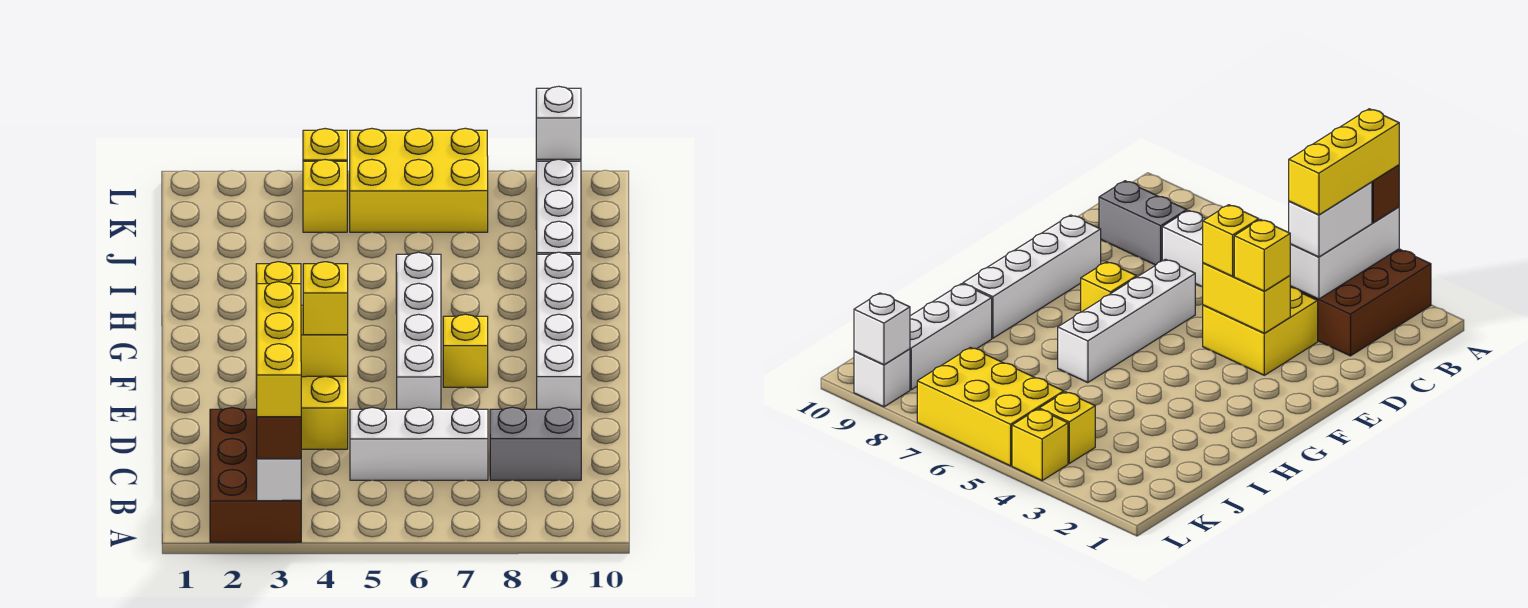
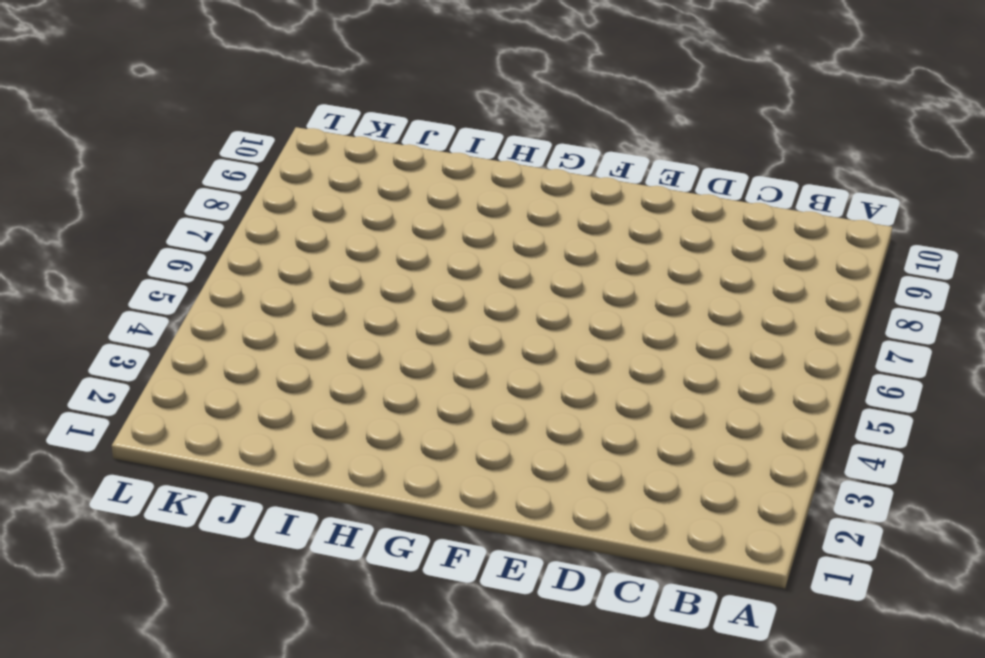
none -> brown 2x3 brick [210,408,301,542]
none -> white 1x3 brick [350,407,488,480]
none -> grey 1x2 brick [490,407,581,480]

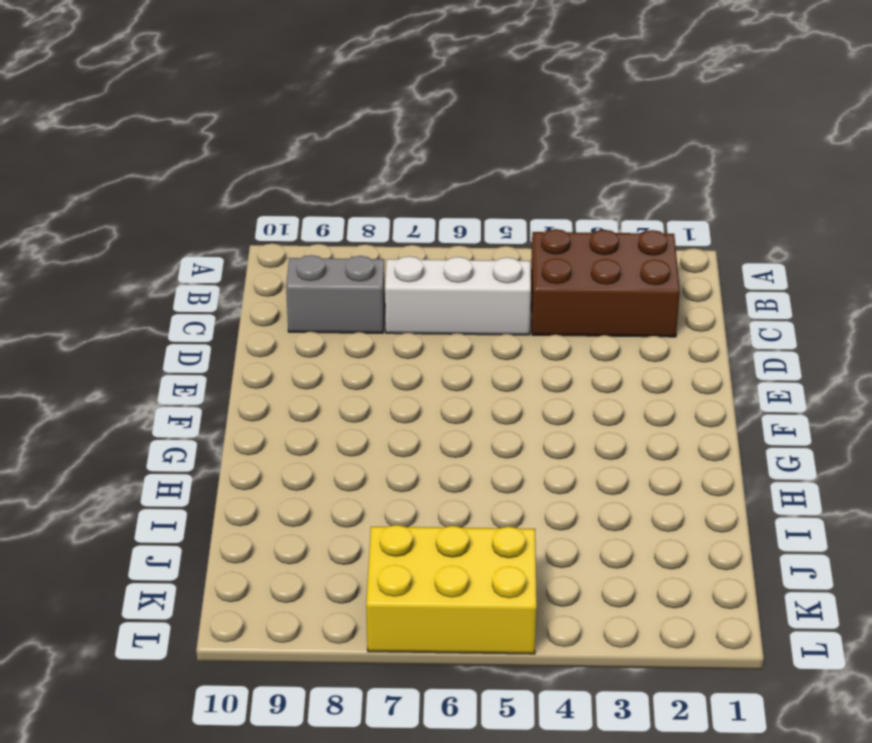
brown 2x3 brick [531,229,680,337] -> brown 2x3 brick turned to [210,408,301,542]
none -> yellow 2x2 brick [256,357,348,449]
none -> white 1x4 brick [396,252,441,409]
none -> white 1x4 brick [537,252,581,409]

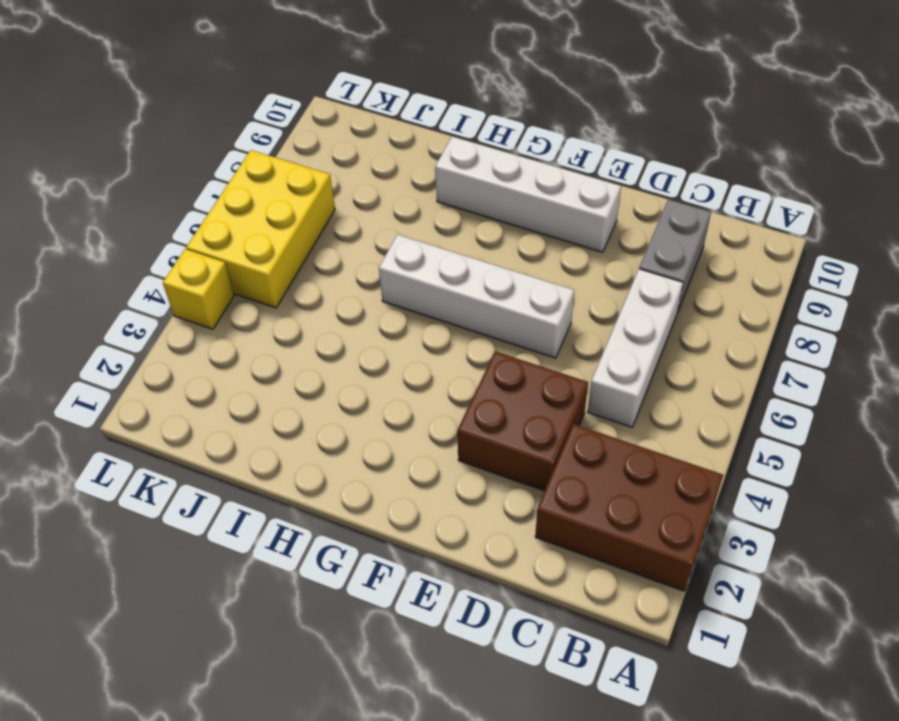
brown 2x2 brick [457,351,588,491] -> yellow 2x2 brick [256,357,348,449]
none -> yellow 1x1 brick [443,314,488,387]
none -> white 1x3 brick [536,159,581,254]
none -> yellow 1x1 brick [303,160,347,232]

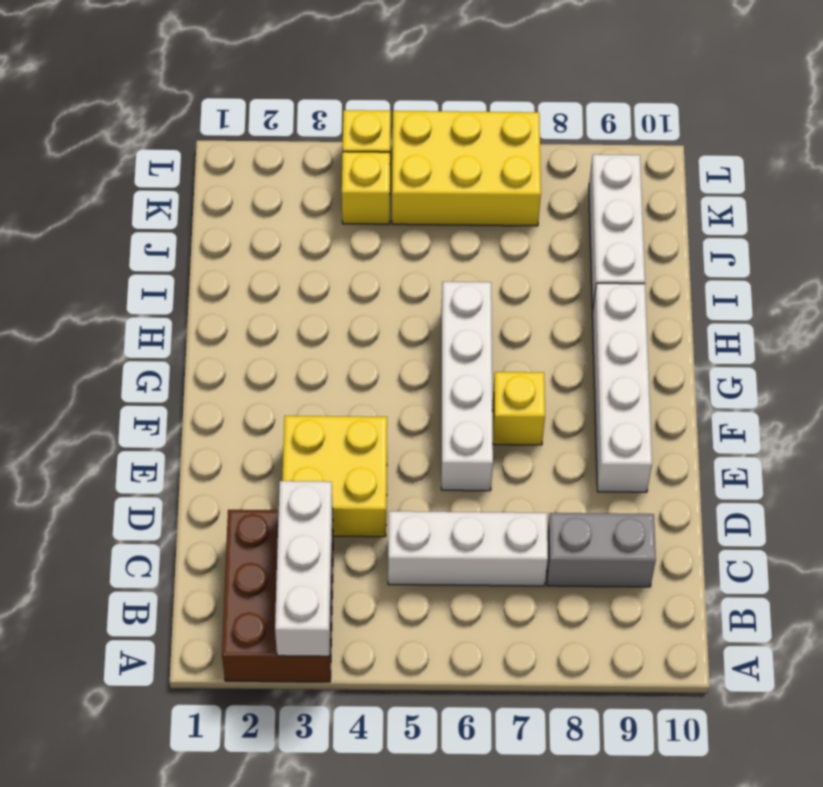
none -> white 1x1 brick [854,349,910,407]
none -> yellow 1x2 brick [256,305,348,377]
none -> white 1x1 brick [536,86,581,159]

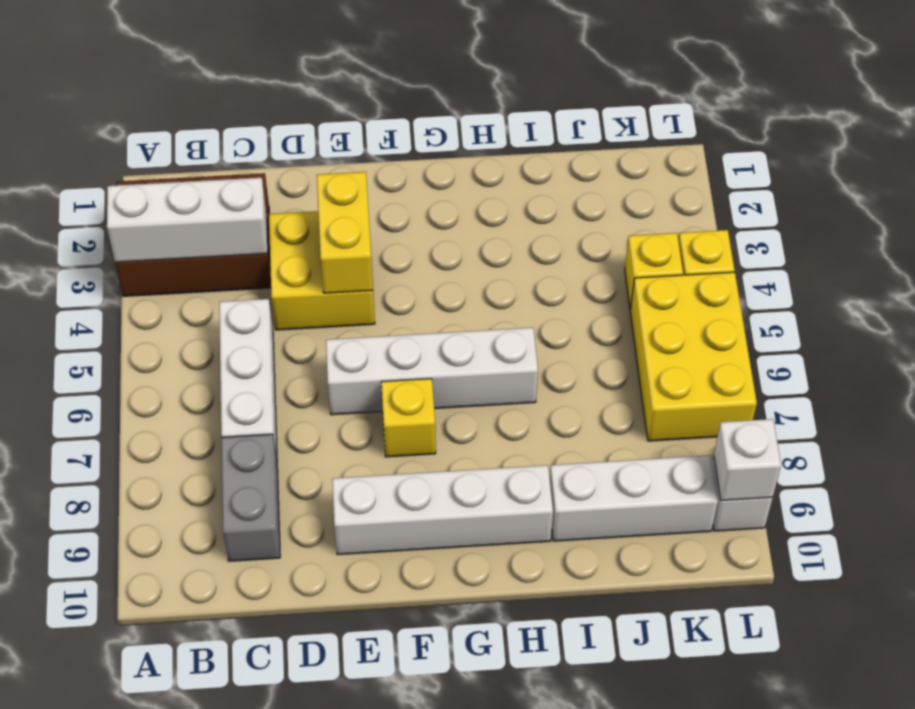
none -> brown 1x1 brick [257,417,301,459]
none -> white 1x2 brick [1289,182,1372,257]
none -> yellow 1x1 brick [256,262,301,314]

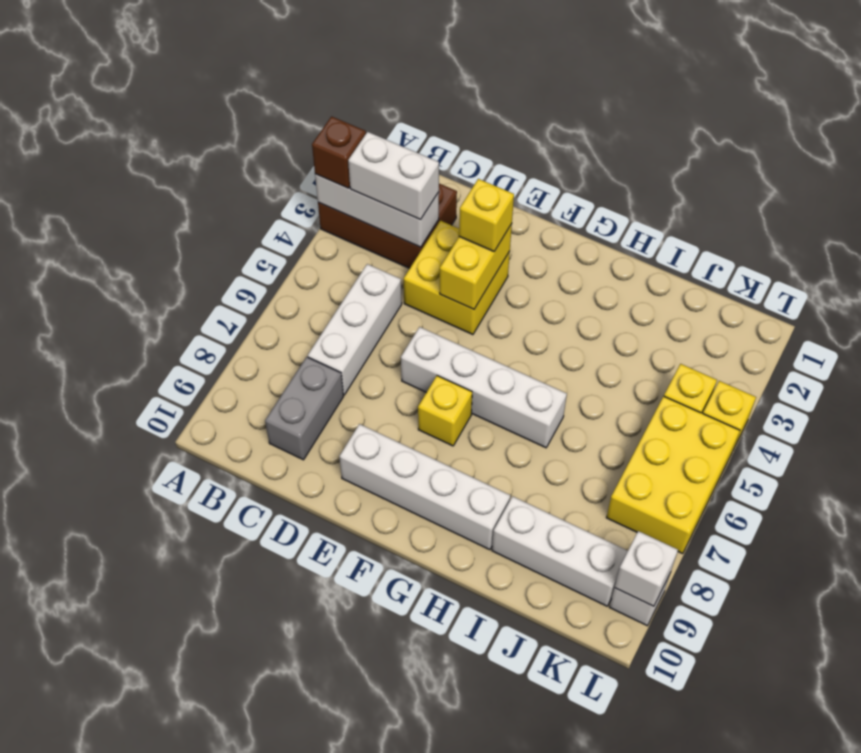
none -> yellow 1x1 brick [303,262,348,335]
none -> yellow 1x3 brick [256,282,301,417]

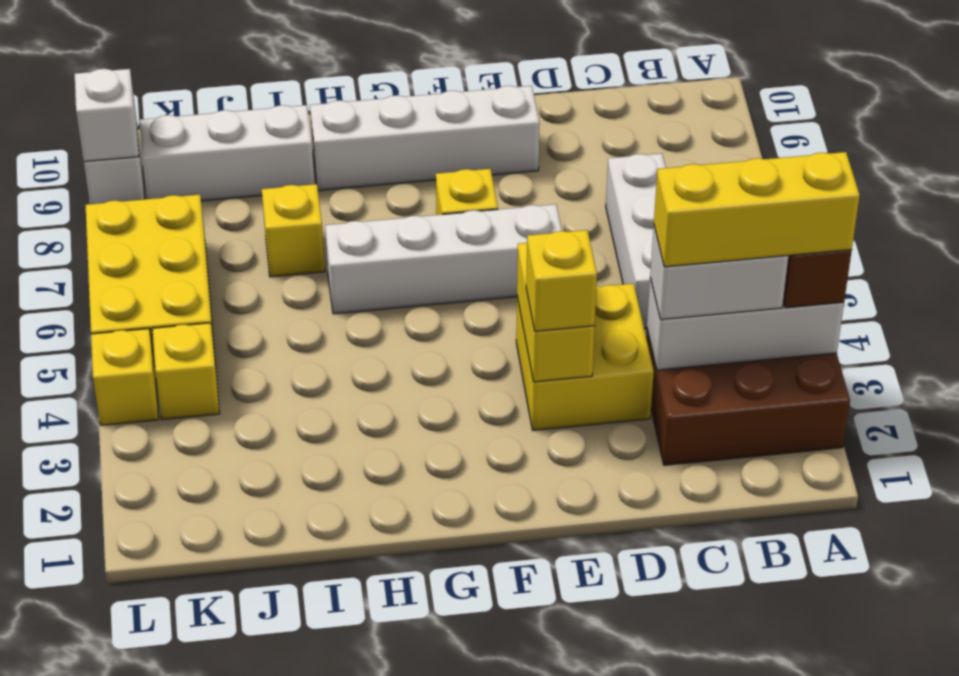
yellow 1x1 brick [262,184,325,277] -> yellow 1x1 brick moved to [303,262,348,335]
none -> grey 1x2 brick [490,407,581,480]

